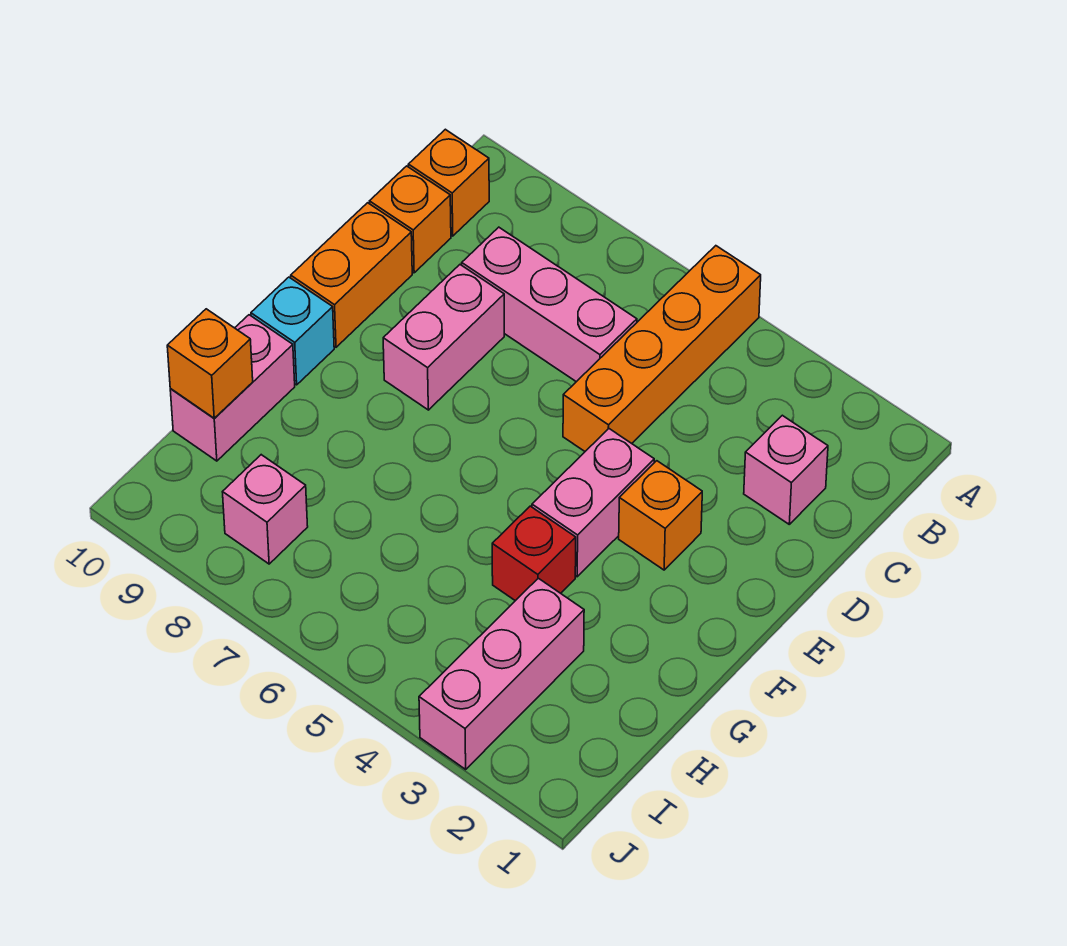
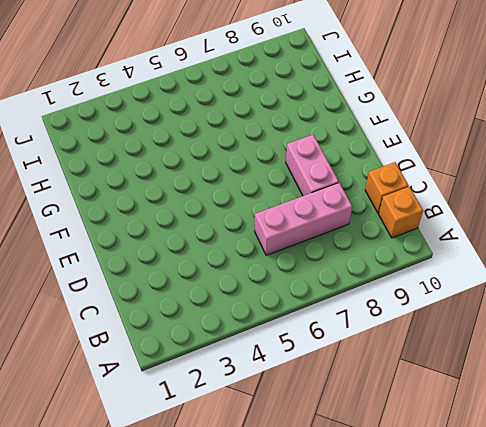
none -> orange 1x4 brick [563,246,761,451]
none -> pink 1x1 brick [744,415,828,524]
none -> orange 1x2 brick [291,203,412,347]

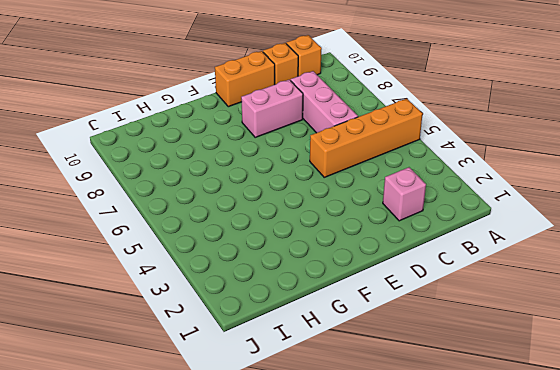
none -> orange 1x1 brick [619,461,702,570]
none -> pink 1x2 brick [532,429,654,577]
none -> cyan 1x1 brick [251,277,334,385]

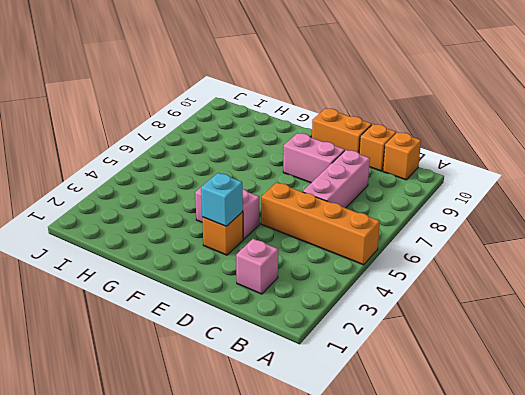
cyan 1x1 brick [201,173,243,226] -> cyan 1x1 brick moved to [251,277,334,385]
none -> red 1x1 brick [492,506,576,601]
none -> pink 1x2 brick [170,315,295,461]
none -> pink 1x3 brick [419,578,584,769]

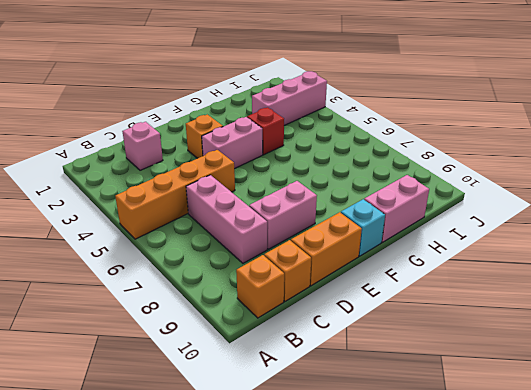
none -> pink 1x1 brick [223,455,308,564]
none -> orange 1x1 brick [167,309,253,418]

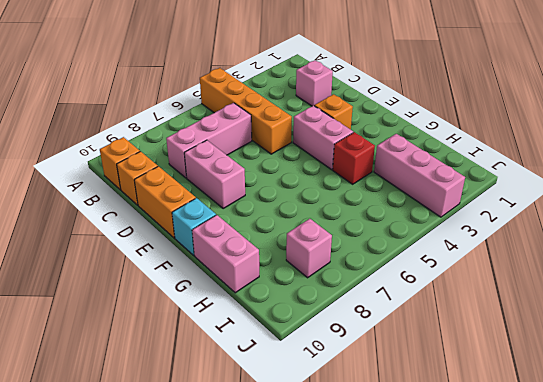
none -> orange 1x1 brick [167,309,253,418]

